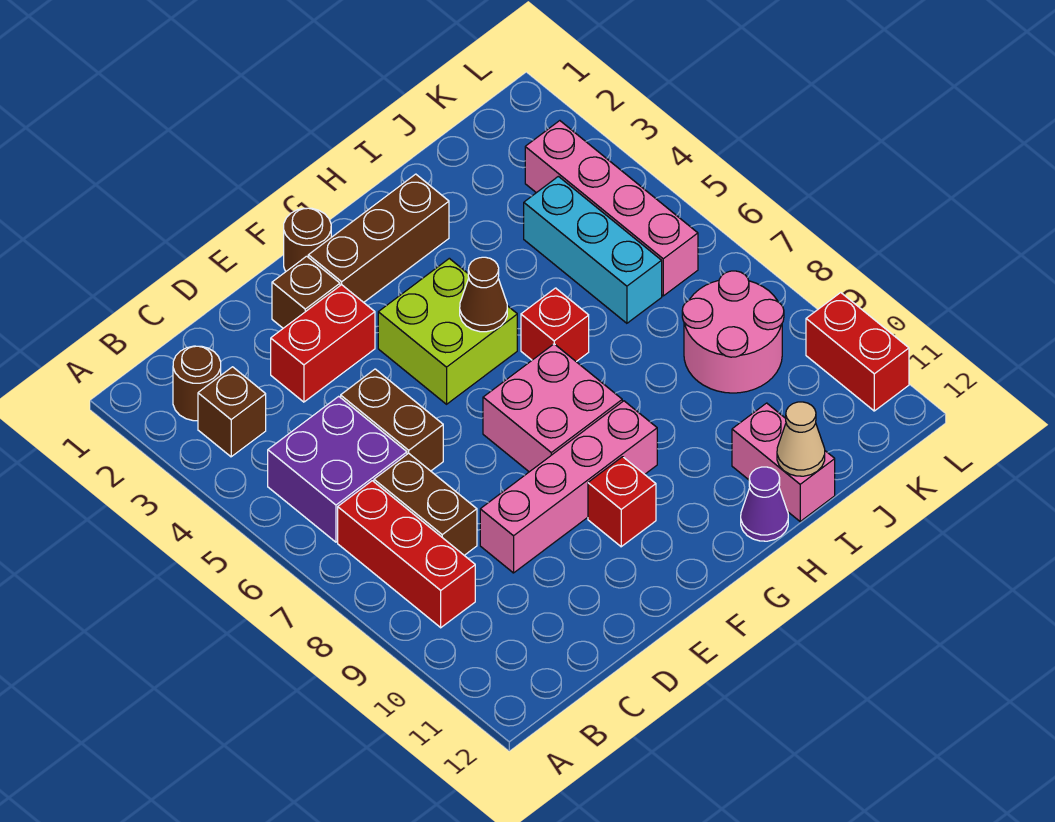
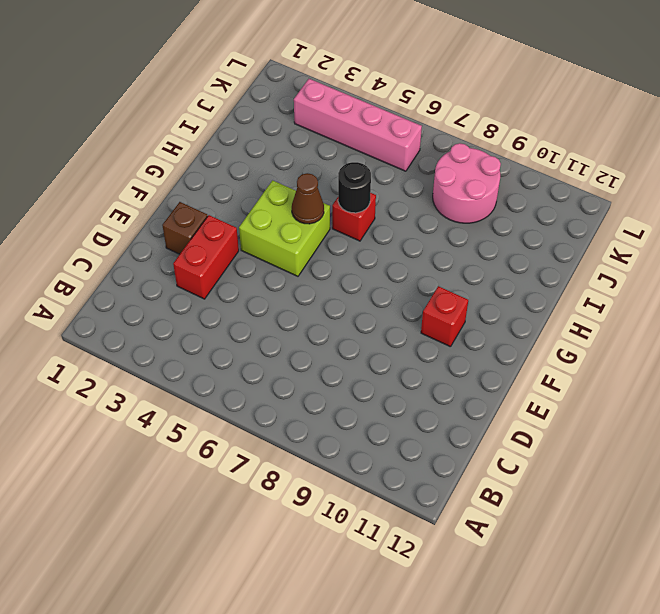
black 1x1 round brick [338,162,371,213] -> none
none -> brown 1x1 round brick [173,346,221,421]
none -> brown 1x1 brick [198,367,266,457]
none -> purple 2x2 brick [268,396,407,542]

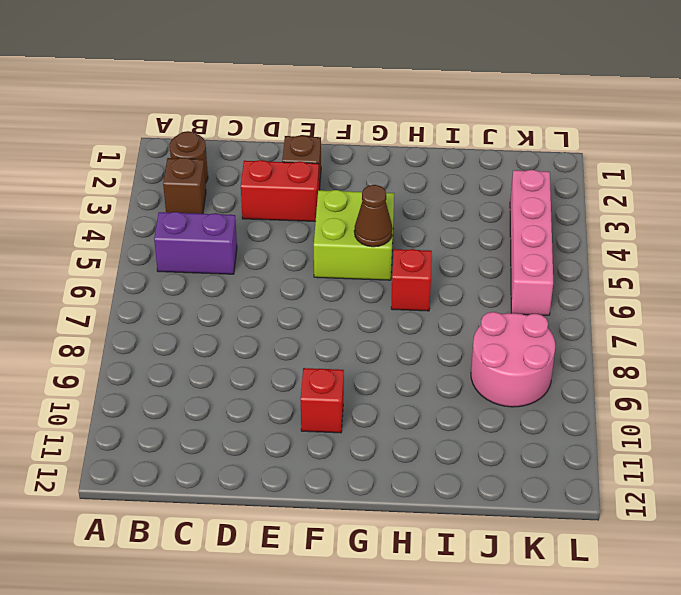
purple 1x2 brick [154,212,237,274] -> purple 2x2 brick [268,396,407,542]
none -> red 1x3 brick [338,481,475,628]
none -> brown 1x2 brick [374,453,477,555]
none -> brown 1x2 brick [341,369,443,471]

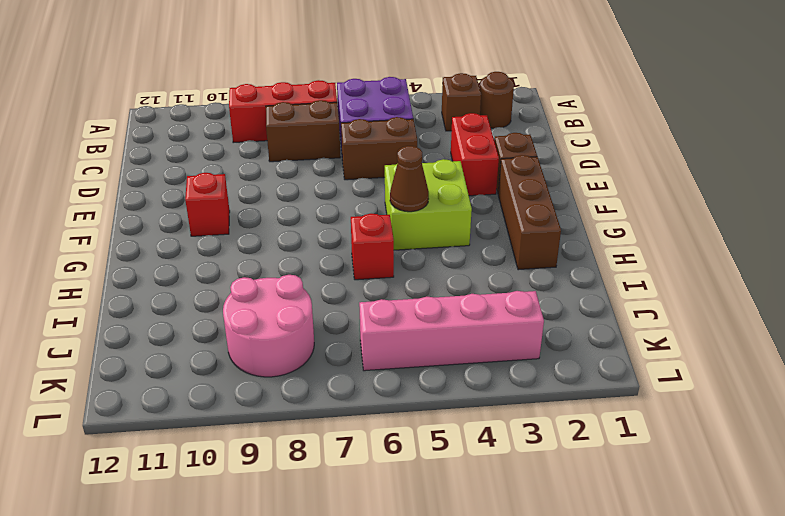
none -> pink 1x4 brick [480,401,657,573]
none -> brown 1x1 round brick [284,208,331,271]
none -> pink 2x2 brick [483,344,622,472]

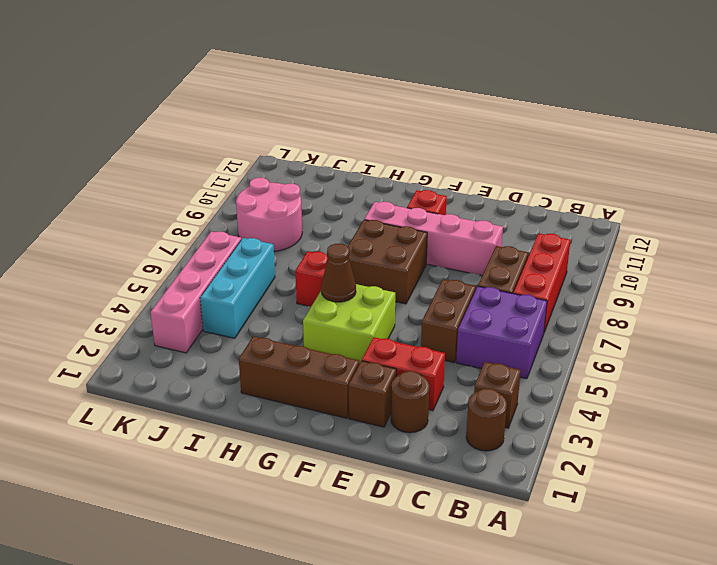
brown 1x1 round brick [391,371,429,433] -> brown 1x1 round brick moved to [284,208,331,271]
brown 2x2 brick [348,220,427,304] -> pink 2x2 brick [483,344,622,472]
none -> purple 1x1 cone [741,467,788,541]
none -> pink 1x2 brick [732,403,835,521]
none -> red 1x2 brick [806,293,909,411]

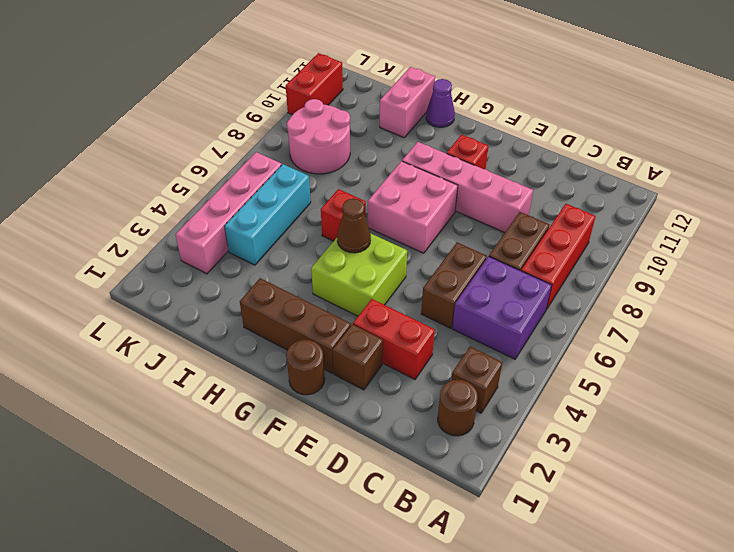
none -> tan 1x1 cone [777,402,825,476]

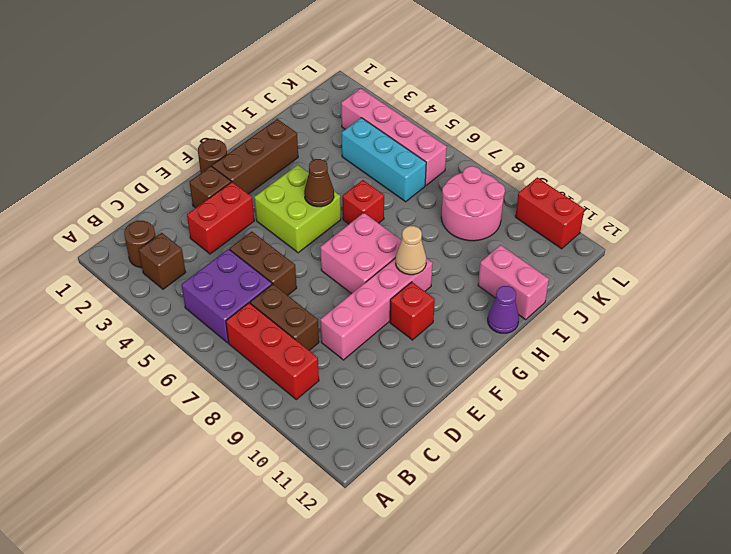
tan 1x1 cone [396,226,426,275] -> tan 1x1 cone moved to [777,402,825,476]

